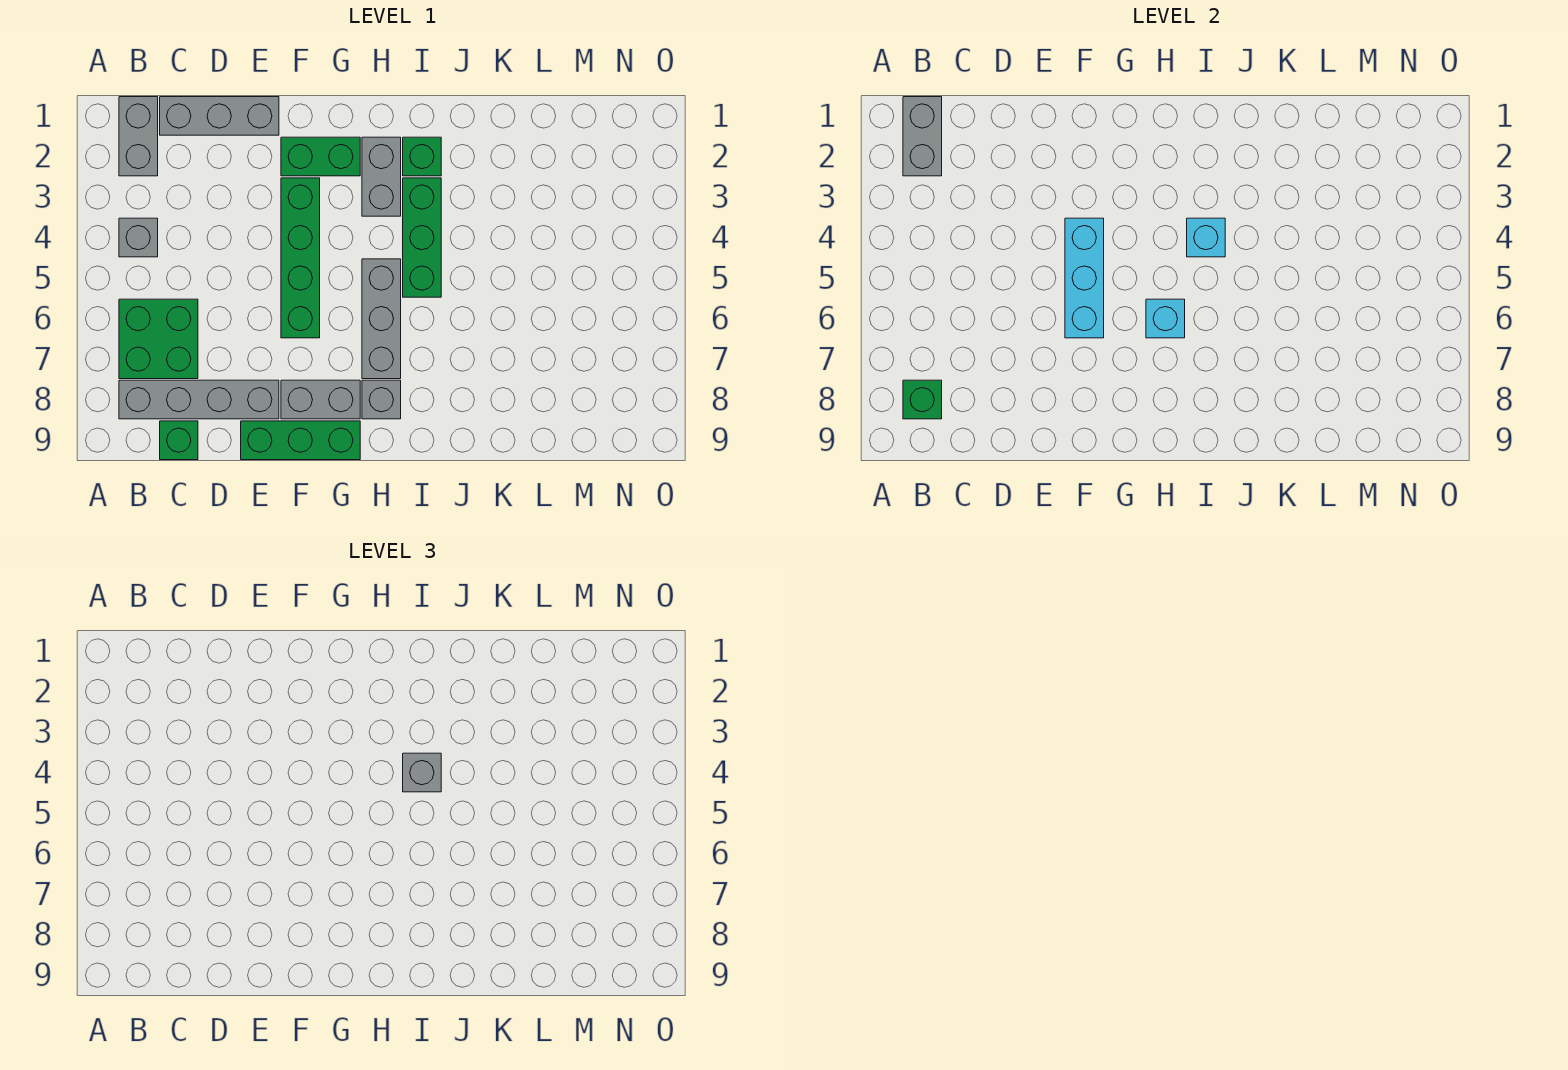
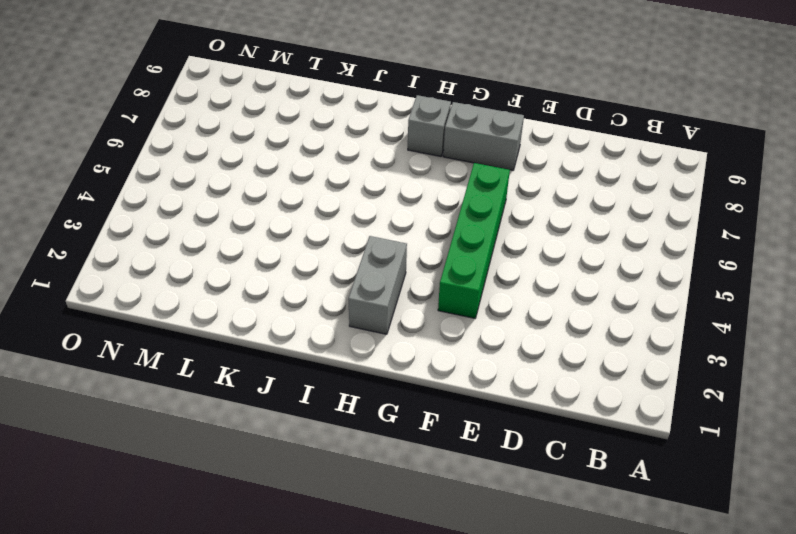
none -> grey 1x2 brick [119,97,158,176]
none -> grey 1x1 brick [119,218,158,257]
none -> green 2x2 brick [119,299,198,379]

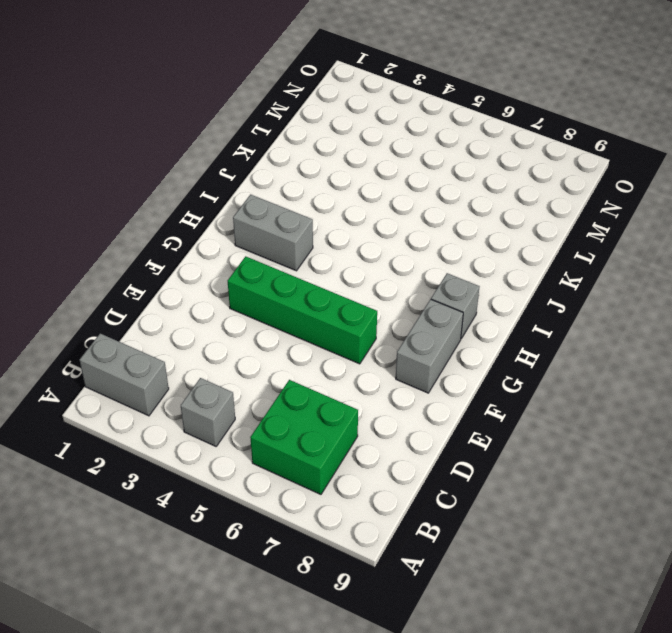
none -> grey 1x4 brick [119,380,279,419]
none -> grey 1x3 brick [160,97,279,135]
none -> green 1x1 brick [160,421,198,460]

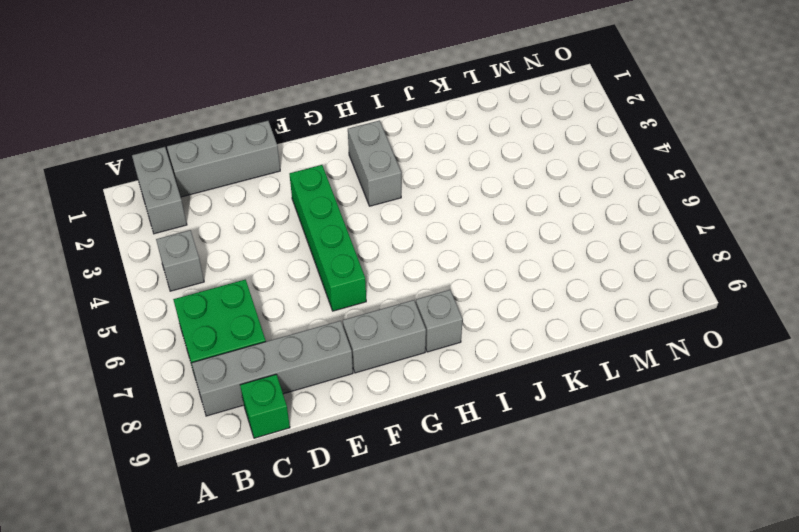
none -> green 1x3 brick [241,421,360,460]
none -> green 1x2 brick [281,137,360,176]
none -> grey 1x3 brick [362,259,401,379]

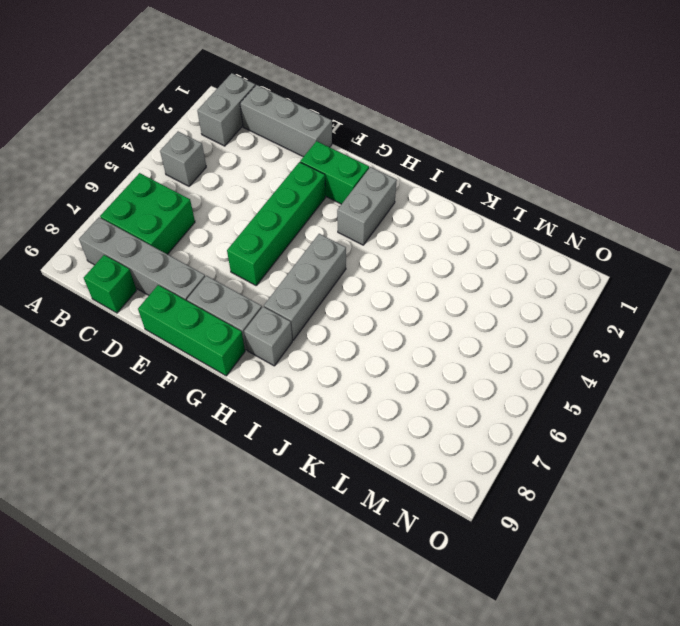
none -> green 1x1 brick [403,137,441,176]
none -> green 1x3 brick [403,178,441,297]
none -> grey 1x2 brick [903,97,942,176]

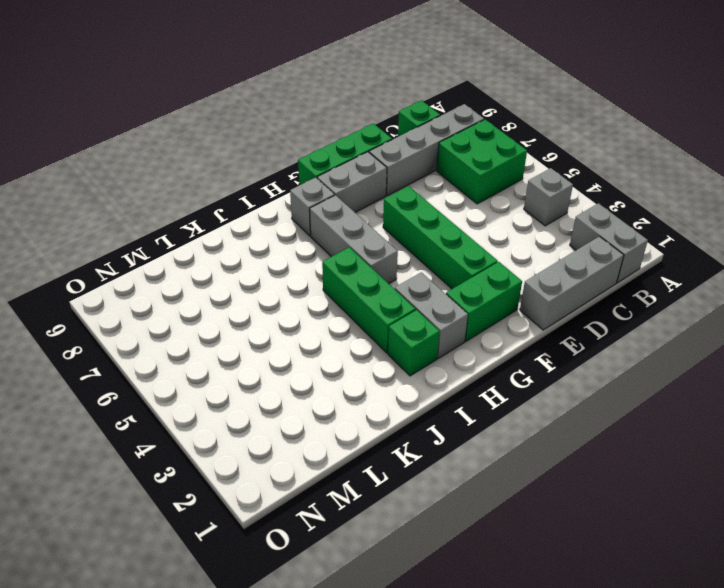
none -> grey 1x2 brick [903,97,942,176]
none -> green 1x1 brick [903,380,942,419]
none -> cyan 1x3 brick [1065,218,1104,338]

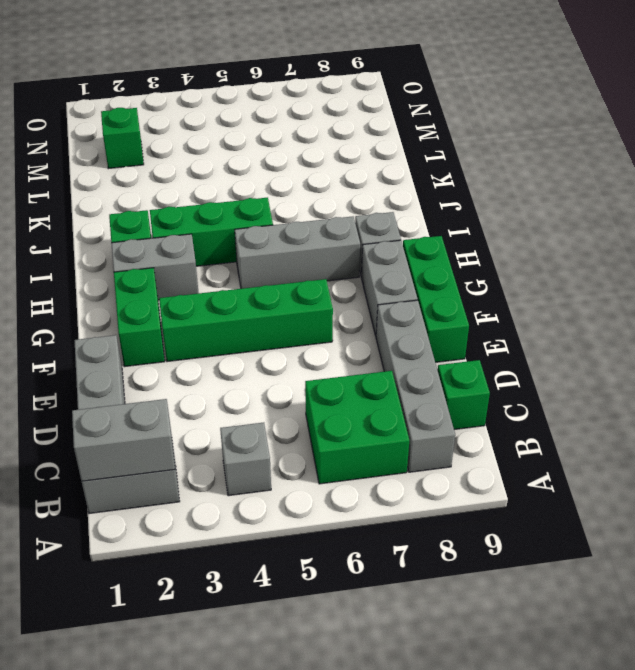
green 1x1 brick [101,108,144,169] -> green 1x1 brick moved to [903,380,942,419]
none -> cyan 1x3 brick [1065,218,1104,338]
none -> cyan 1x1 brick [1146,299,1185,338]
none -> cyan 1x1 brick [1187,218,1225,257]

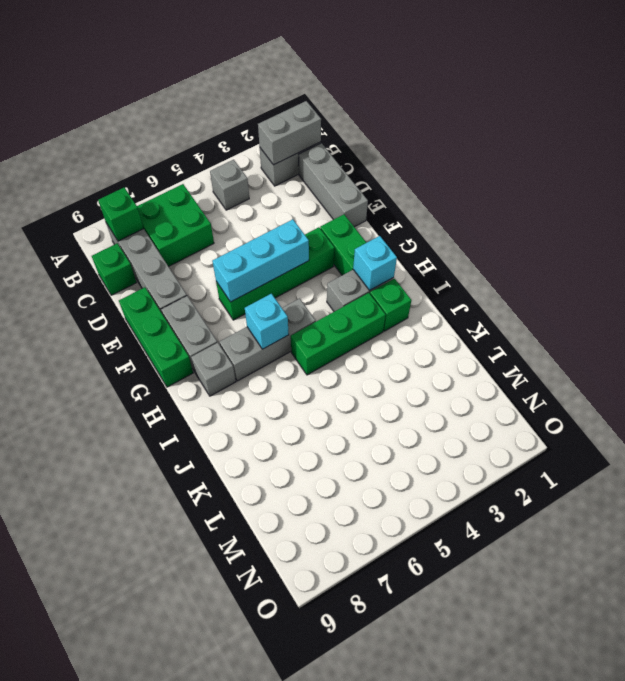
cyan 1x1 brick [353,236,397,290] -> cyan 1x1 brick moved to [1187,218,1225,257]
none -> grey 1x1 brick [403,753,441,792]

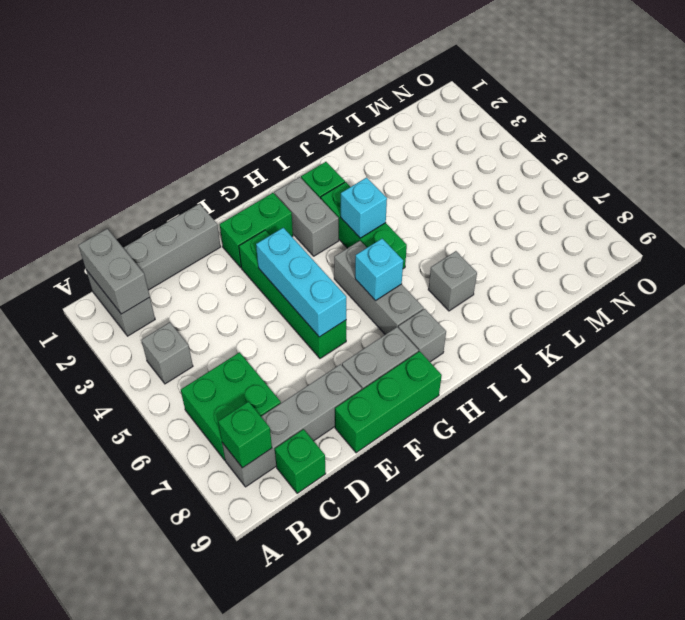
grey 1x1 brick [428,251,477,311] -> grey 1x1 brick moved to [403,753,441,792]

